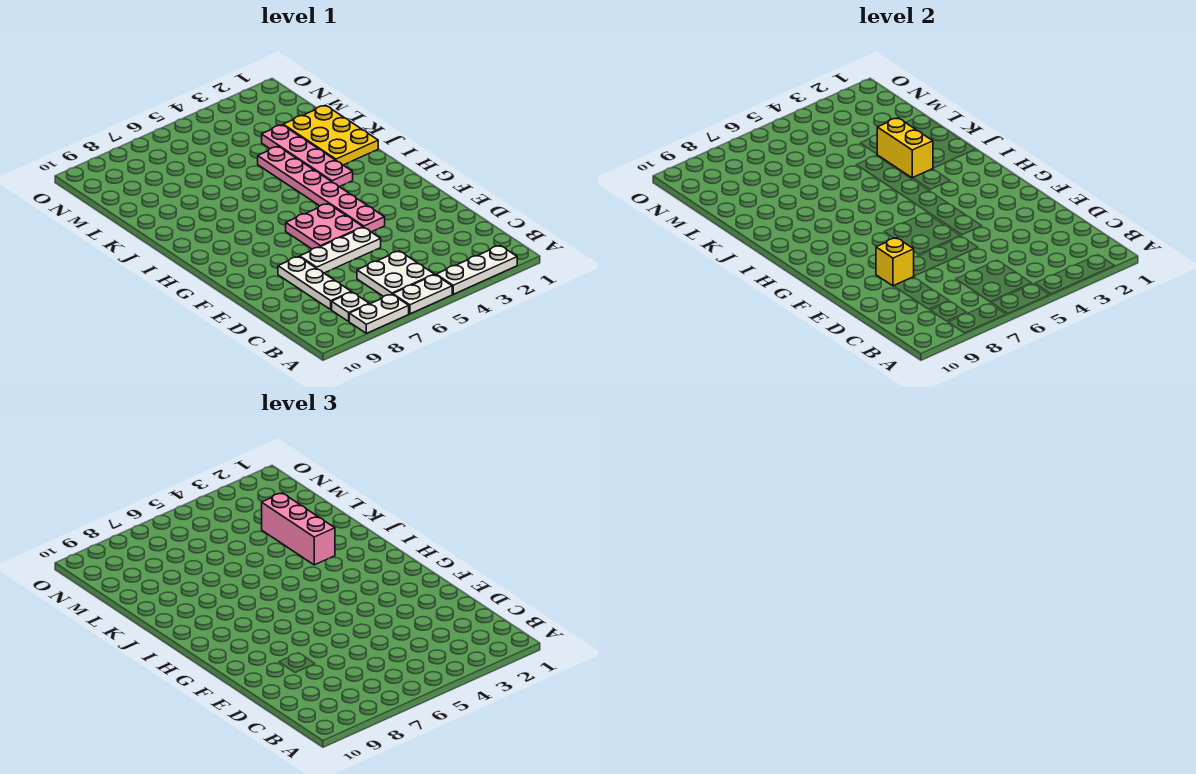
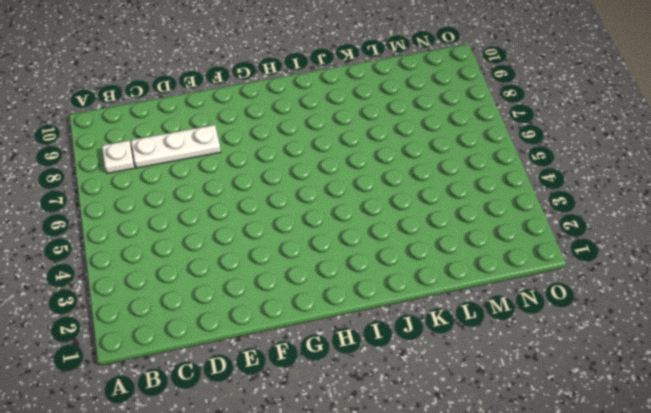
none -> white 1x3 plate [436,245,517,294]
none -> white 1x2 plate [393,275,452,314]
none -> white 1x2 plate [349,294,409,333]

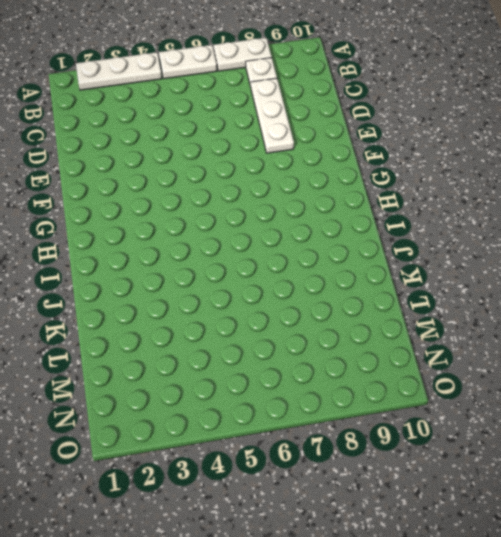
none -> white 2x2 plate [357,251,434,297]
none -> white 1x3 plate [300,227,381,273]
none -> pink 1x6 plate [258,146,385,232]

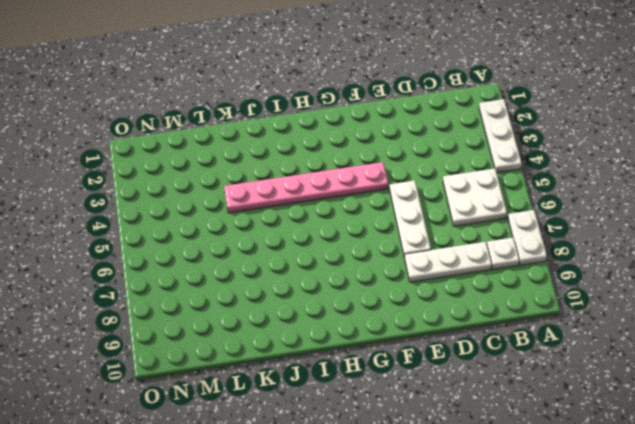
none -> white 1x2 plate [393,275,452,314]
none -> pink 2x2 plate [286,204,363,249]
none -> pink 1x4 plate [262,125,353,187]

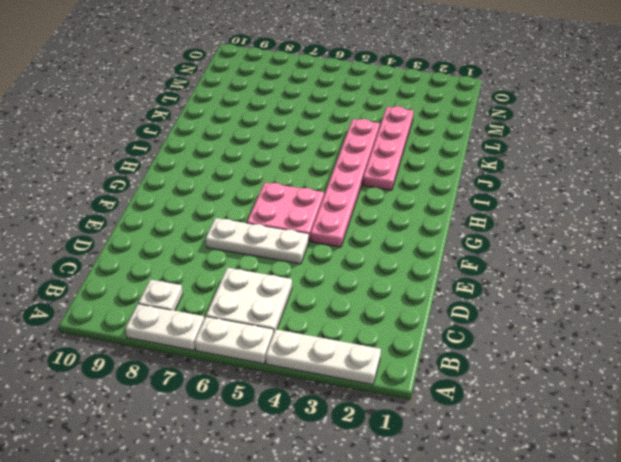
none -> white 1x3 plate [278,257,351,310]
none -> yellow 2x3 plate [283,105,378,165]
none -> yellow 1x1 brick [876,238,914,286]

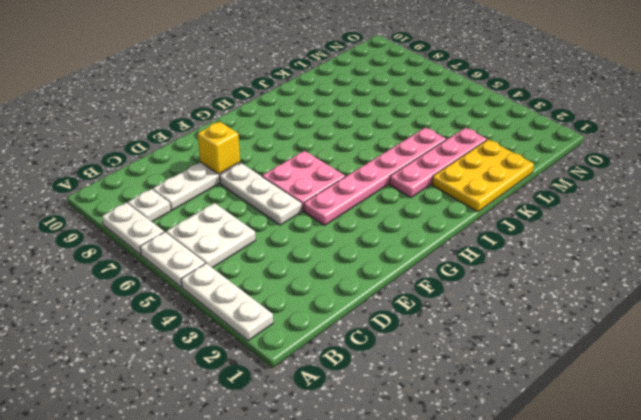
none -> yellow 1x2 brick [877,118,933,178]
none -> pink 1x3 brick [262,493,335,565]

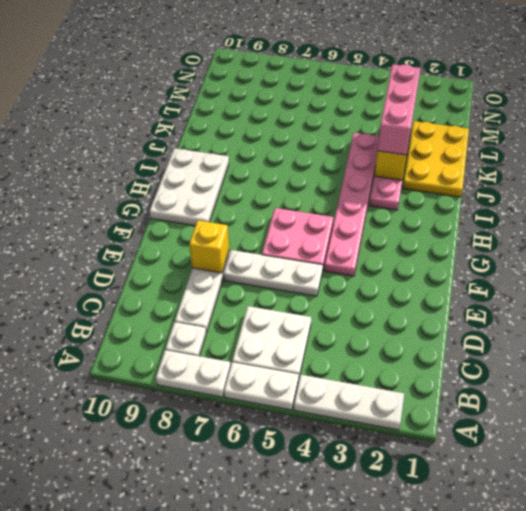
white 2x3 plate [150,148,229,226] -> none

